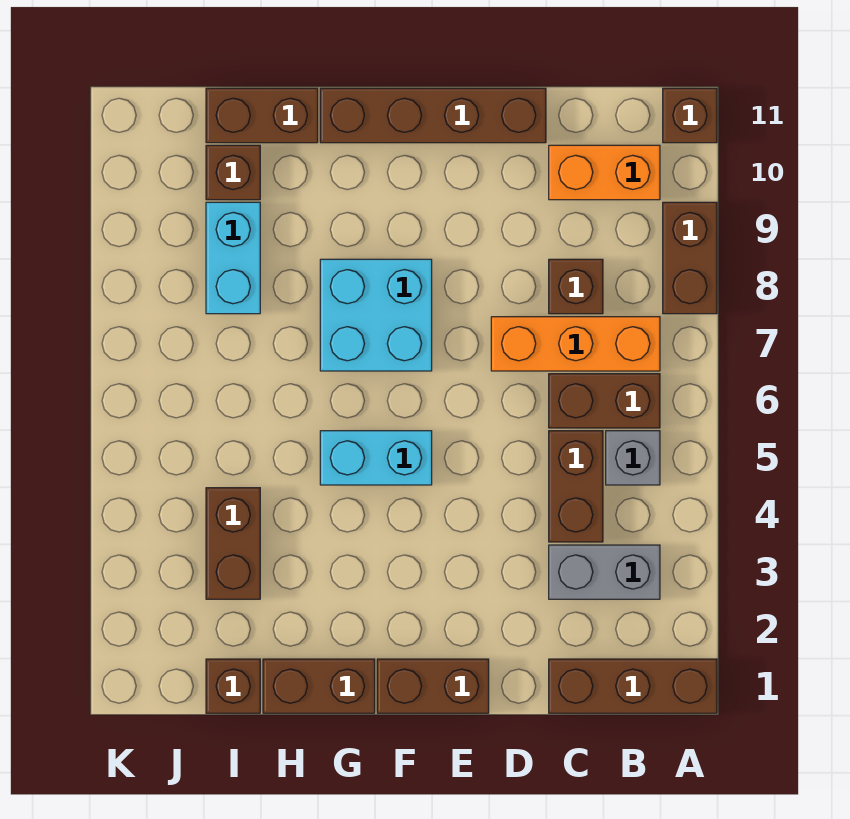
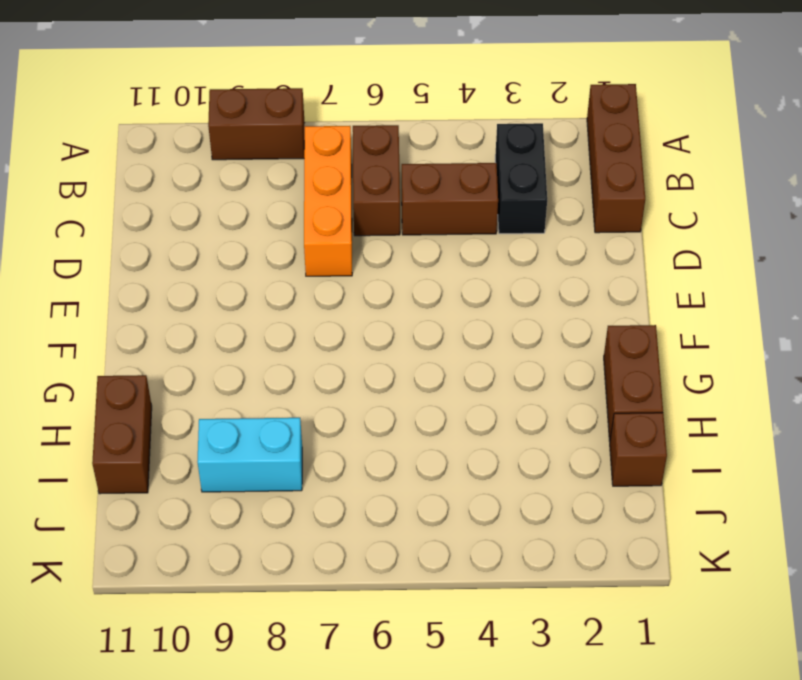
black 1x2 brick [495,123,547,234] -> grey 1x2 brick [549,545,660,599]
none -> brown 1x1 brick [663,88,717,143]
none -> grey 1x1 brick [606,431,660,485]
none -> orange 1x2 brick [549,145,660,200]

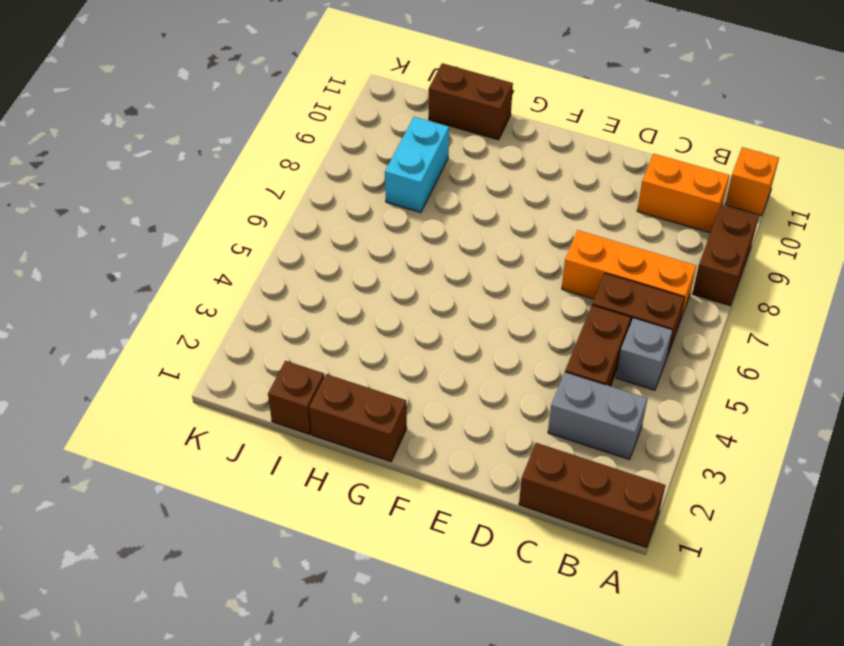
orange 1x1 brick [725,147,779,216] -> brown 1x1 brick [663,88,717,143]
none -> brown 1x1 brick [549,259,603,314]
none -> brown 1x4 brick [320,88,546,143]
none -> brown 1x2 brick [377,659,489,713]

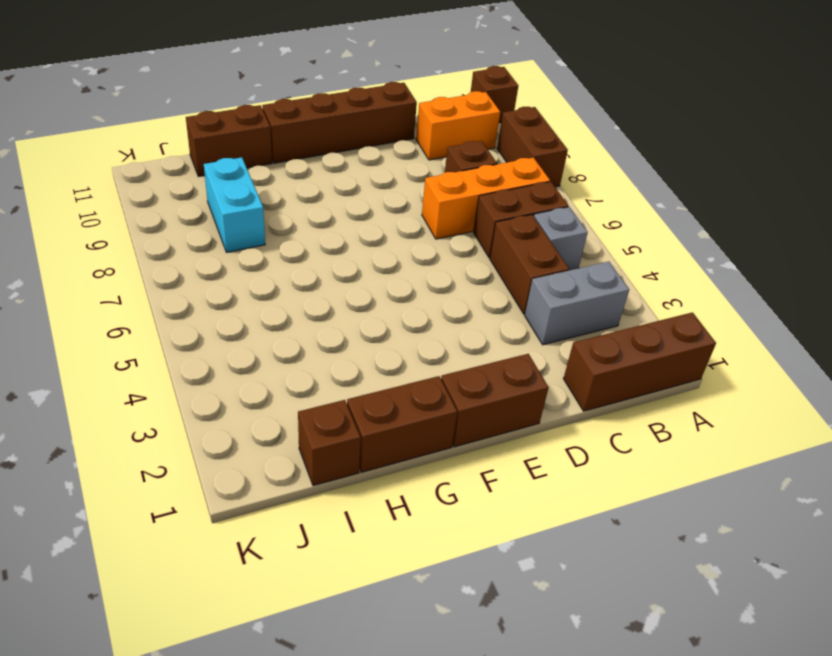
none -> cyan 1x2 brick [320,431,432,485]
none -> cyan 2x2 brick [320,259,432,371]
none -> brown 1x2 brick [206,488,260,599]

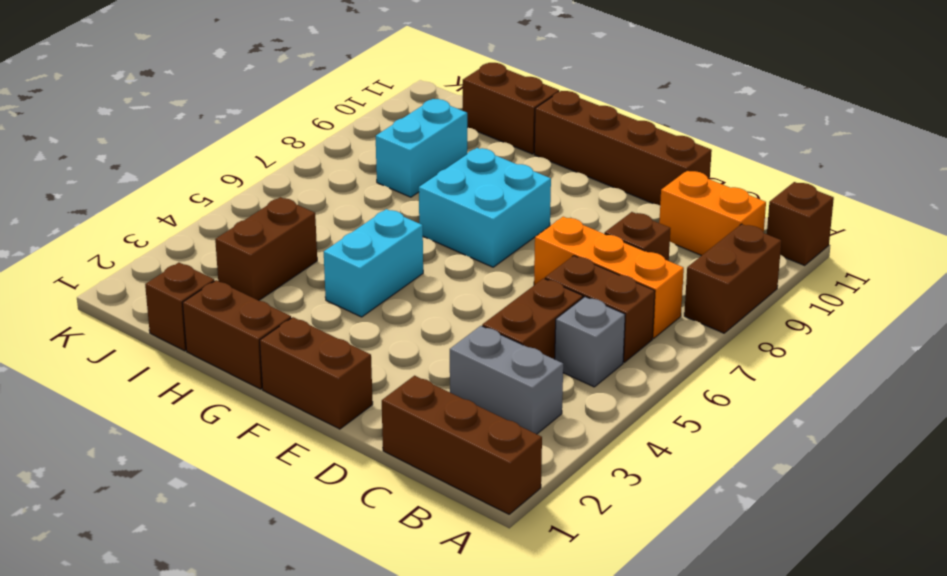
cyan 1x2 brick [324,209,423,317] -> cyan 1x2 brick turned to [320,431,432,485]
none -> brown 1x1 brick [206,145,260,200]

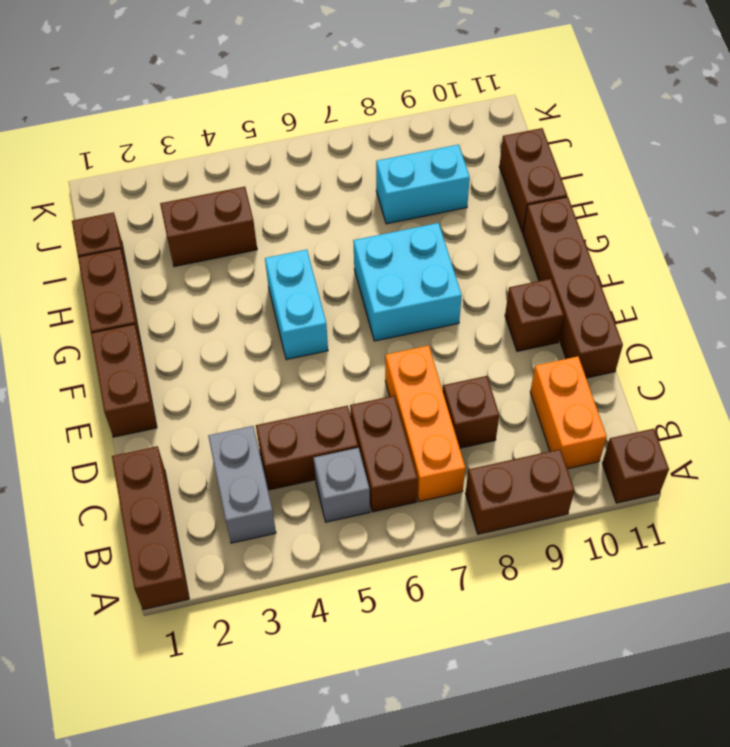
brown 1x1 brick [505,279,564,351] -> brown 1x1 brick moved to [206,145,260,200]

